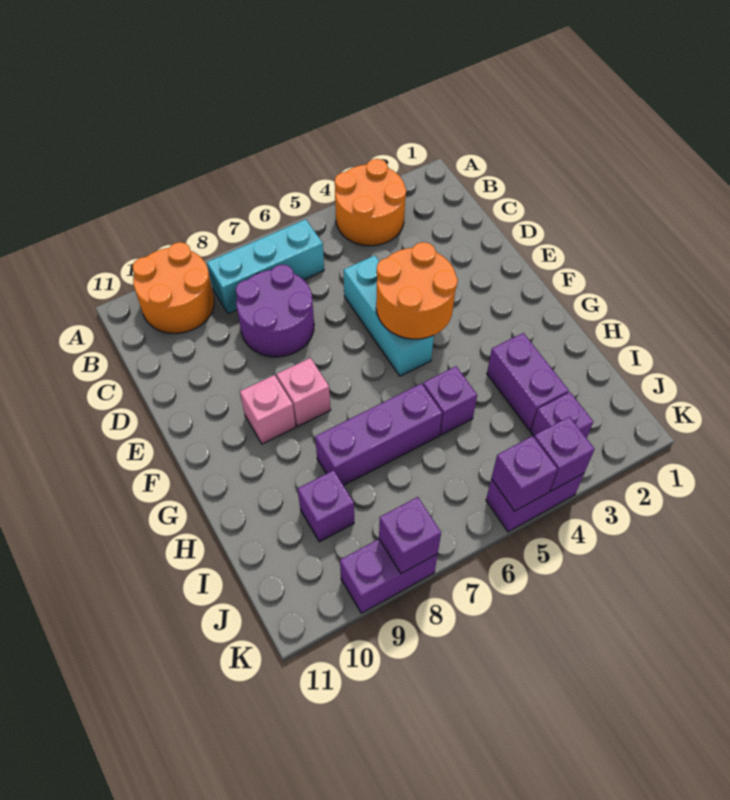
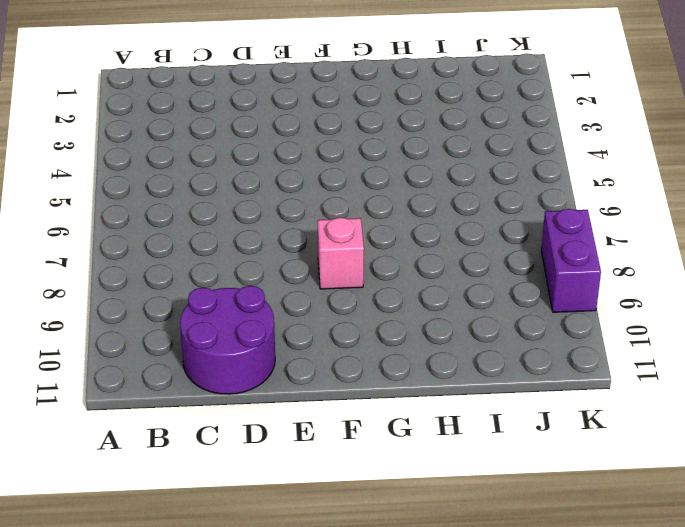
purple 2x2 round brick [180,286,275,394] -> purple 2x2 round brick moved to [236,265,314,357]
none -> orange 2x2 round brick [335,159,406,246]
none -> orange 2x2 round brick [132,242,214,334]
none -> cyan 1x3 brick [207,219,324,314]

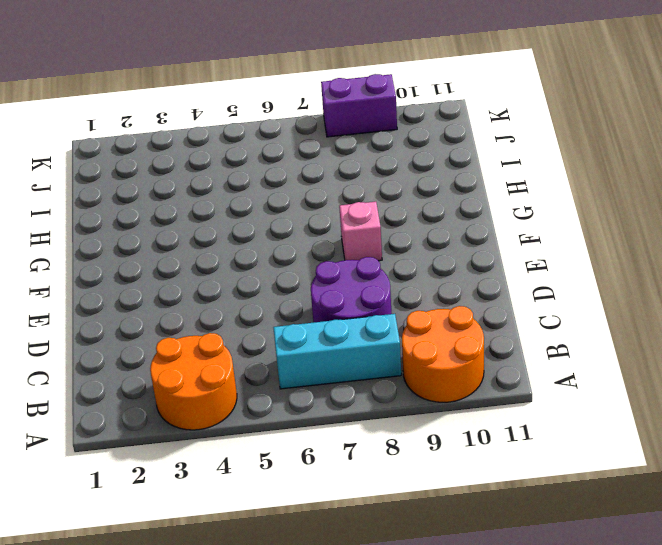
none -> cyan 1x3 brick [344,255,434,376]
none -> pink 1x1 brick [240,375,296,444]
none -> purple 1x2 brick [487,333,569,431]

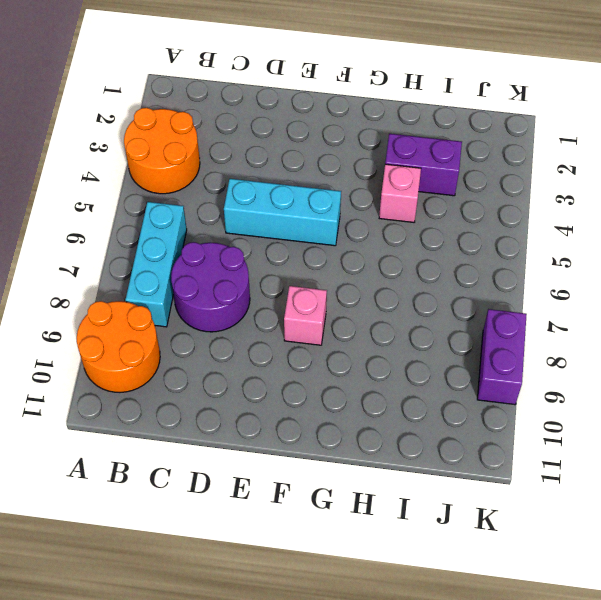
pink 1x1 brick [379,164,421,222] -> pink 1x1 brick moved to [240,375,296,444]
none -> purple 1x1 brick [423,366,477,435]
none -> purple 1x3 brick [315,384,442,486]
none -> purple 1x1 brick [298,470,354,542]

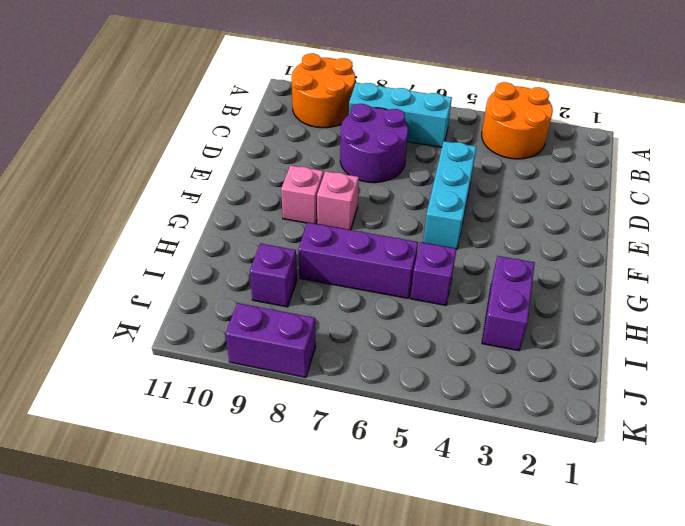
none -> purple 1x1 brick [531,392,593,438]
none -> purple 1x2 brick [486,473,584,532]
none -> orange 2x2 round brick [376,242,458,339]

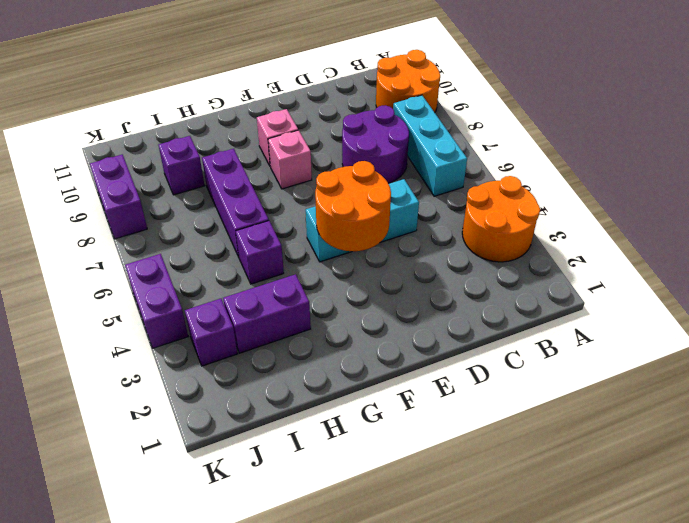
none -> purple 1x1 brick [534,417,595,491]
none -> purple 1x1 brick [491,436,557,511]
none -> purple 1x1 brick [379,497,441,574]

